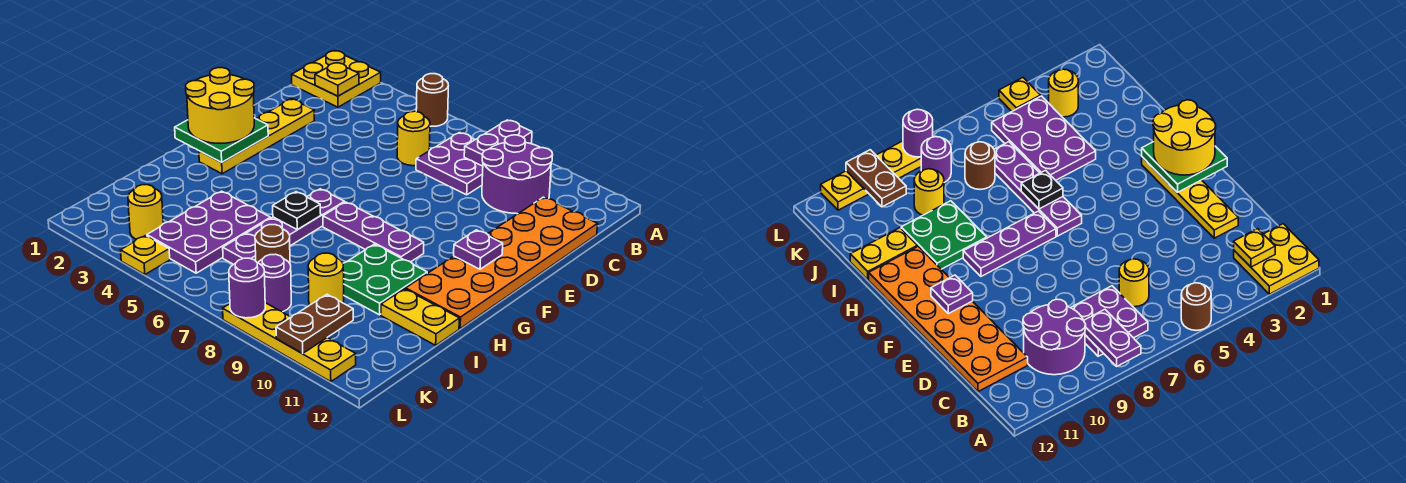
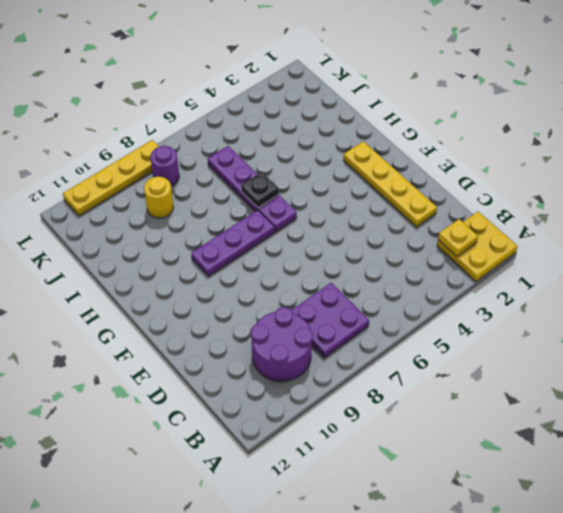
none -> brown 1x1 round brick [416,74,448,126]
none -> yellow 1x1 round brick [397,111,430,166]
none -> orange 2x6 plate [406,197,598,328]

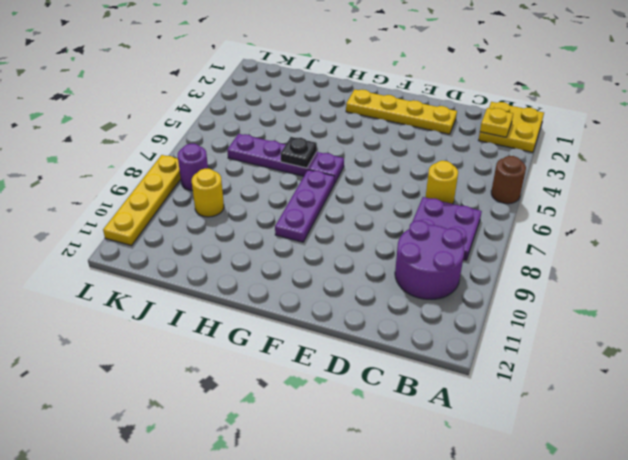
none -> orange 2x6 plate [406,197,598,328]
none -> green 2x2 plate [343,244,427,315]
none -> purple 2x3 plate [147,191,271,273]

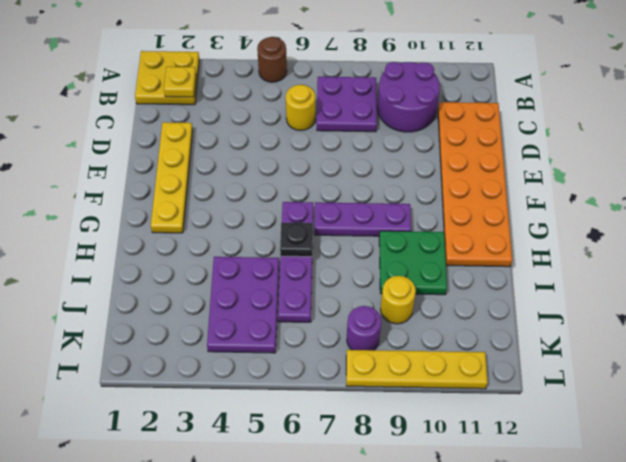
none -> yellow 1x2 plate [381,289,459,345]
none -> brown 1x1 round brick [255,225,290,263]
none -> yellow 1x1 round brick [128,185,163,239]

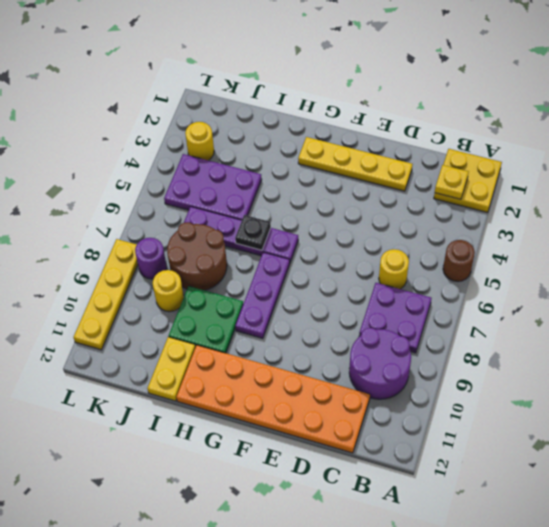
brown 2x2 round brick [167,222,227,290] -> brown 1x1 round brick [255,225,290,263]
none -> yellow 1x1 plate [121,235,170,275]
none -> purple 1x2 plate [464,120,532,166]
none -> green 2x2 plate [175,118,268,162]

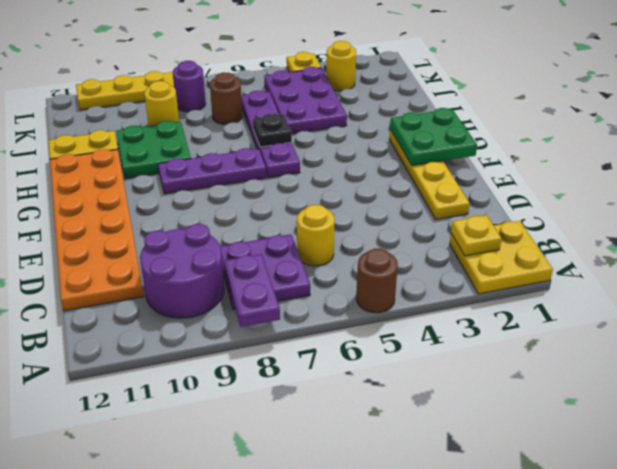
none -> purple 1x1 plate [454,230,503,269]
none -> brown 1x2 plate [276,295,353,354]
none -> purple 1x1 round brick [229,258,265,318]

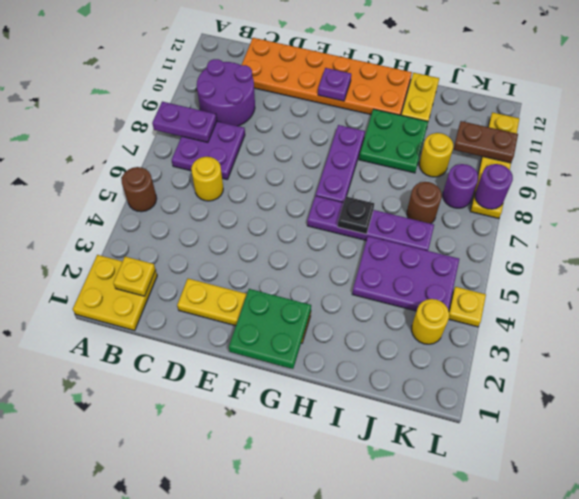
none -> yellow 2x2 round brick [186,68,254,143]

